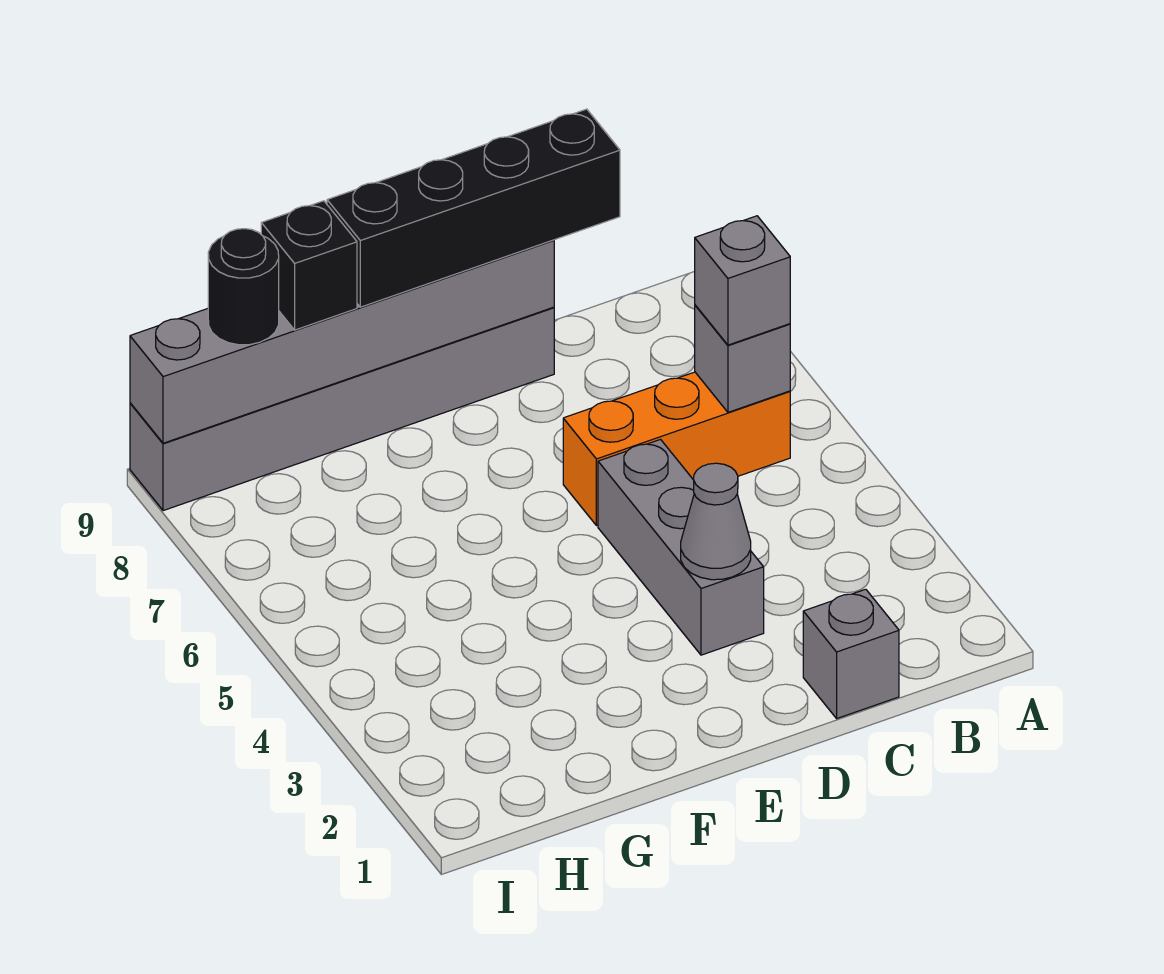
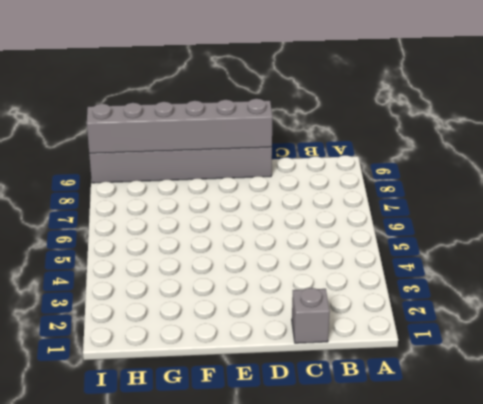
none -> orange 1x3 brick [563,372,790,526]
none -> grey 1x3 brick [598,440,764,655]

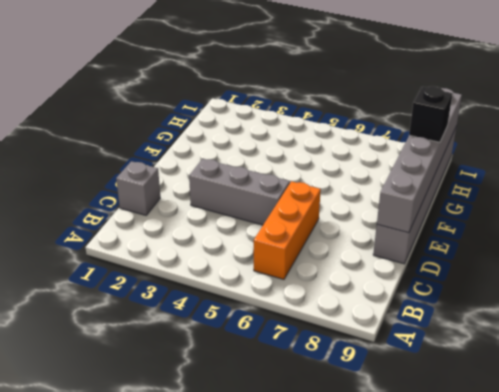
none -> grey 1x1 brick [695,305,790,412]
none -> grey 1x1 cone [681,463,751,580]

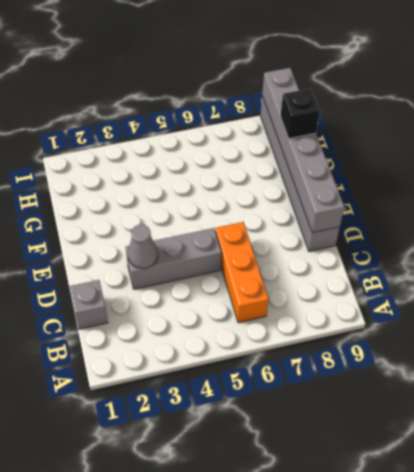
none -> grey 1x1 brick [695,305,790,412]
none -> grey 1x1 brick [694,216,790,345]

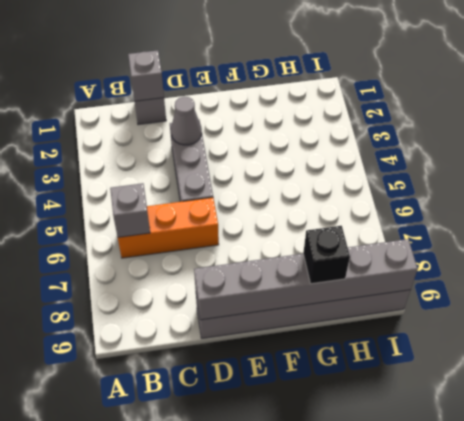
grey 1x1 brick [128,50,164,101] -> grey 1x1 brick moved to [694,216,790,345]
none -> black 1x4 brick [327,109,620,307]
none -> black 1x1 round brick [208,229,279,345]

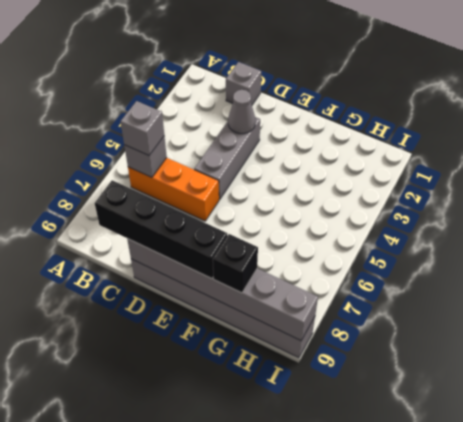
none -> black 1x1 round brick [208,229,279,345]

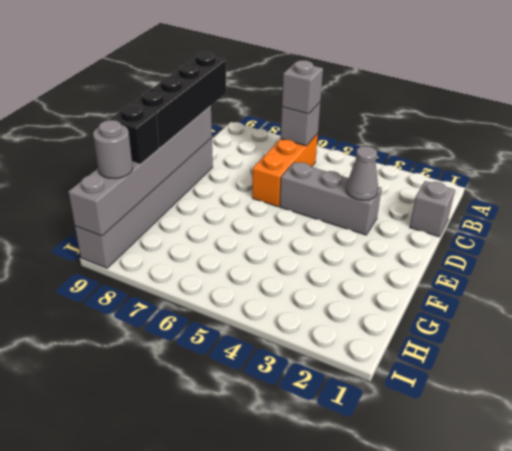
grey 1x1 round brick [93,120,133,178] -> black 1x1 round brick [208,229,279,345]

